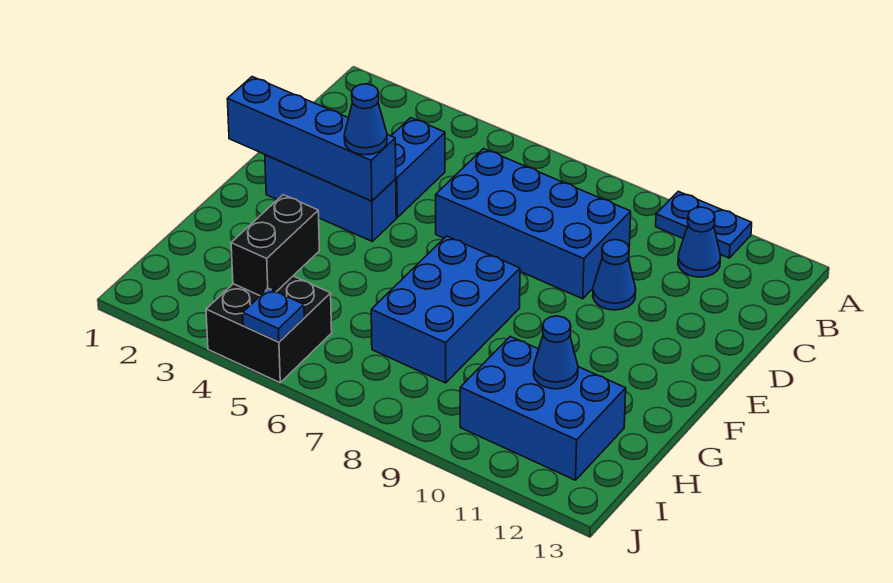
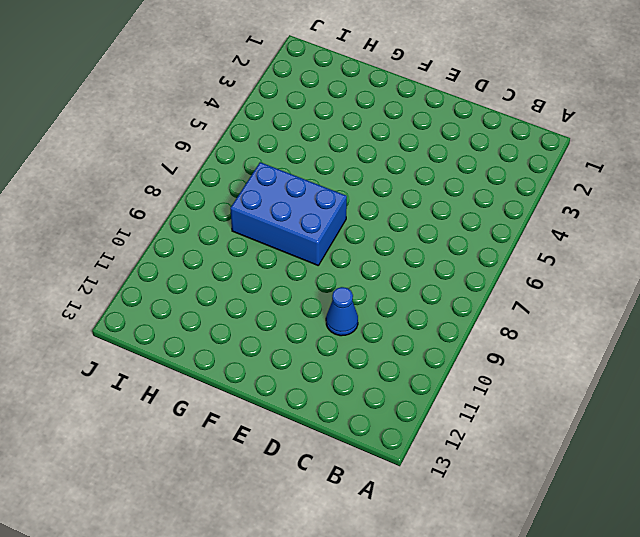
none -> blue 1x2 plate [656,191,752,258]
none -> blue 1x1 cone [678,207,721,277]
none -> blue 1x2 brick [391,118,445,217]

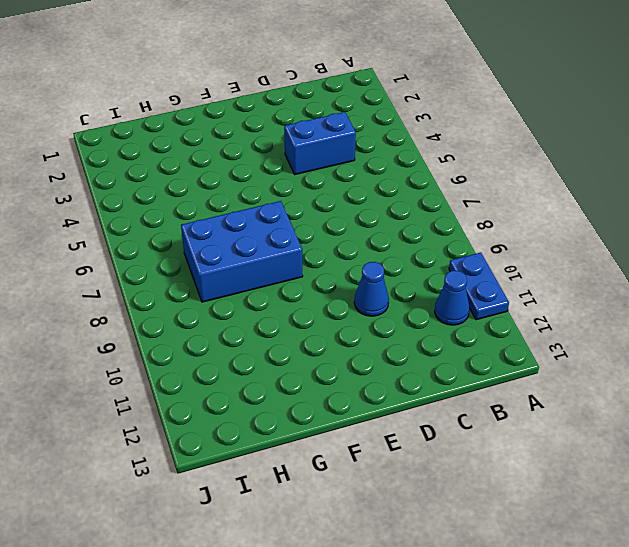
none -> blue 2x4 brick [436,149,631,299]
none -> blue 1x3 brick [265,155,396,241]
none -> blue 2x3 brick [460,336,626,480]

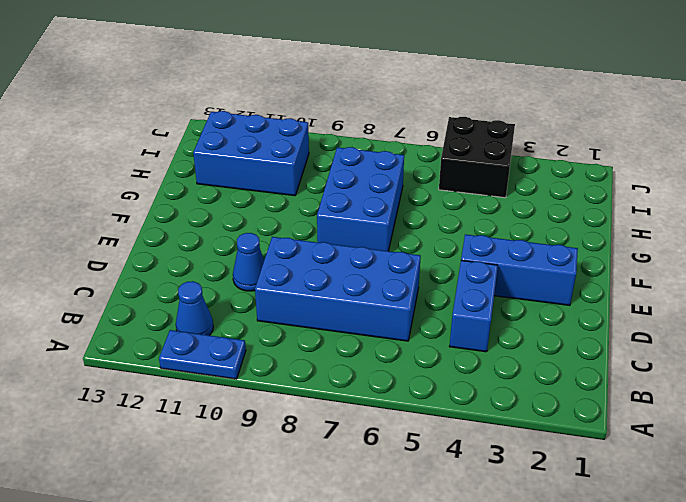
none -> blue 1x4 brick [227,77,396,201]
none -> black 1x2 brick [231,195,319,296]
none -> blue 1x1 cone [534,316,578,389]

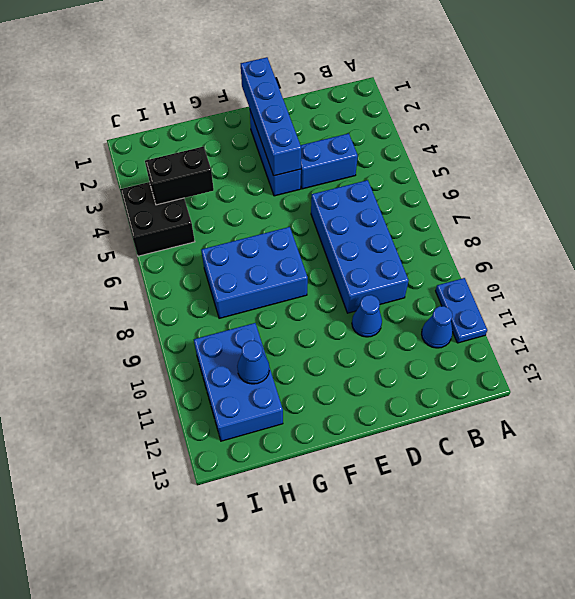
none -> blue 1x1 plate [243,288,304,342]
none -> blue 1x1 cone [344,84,387,155]

